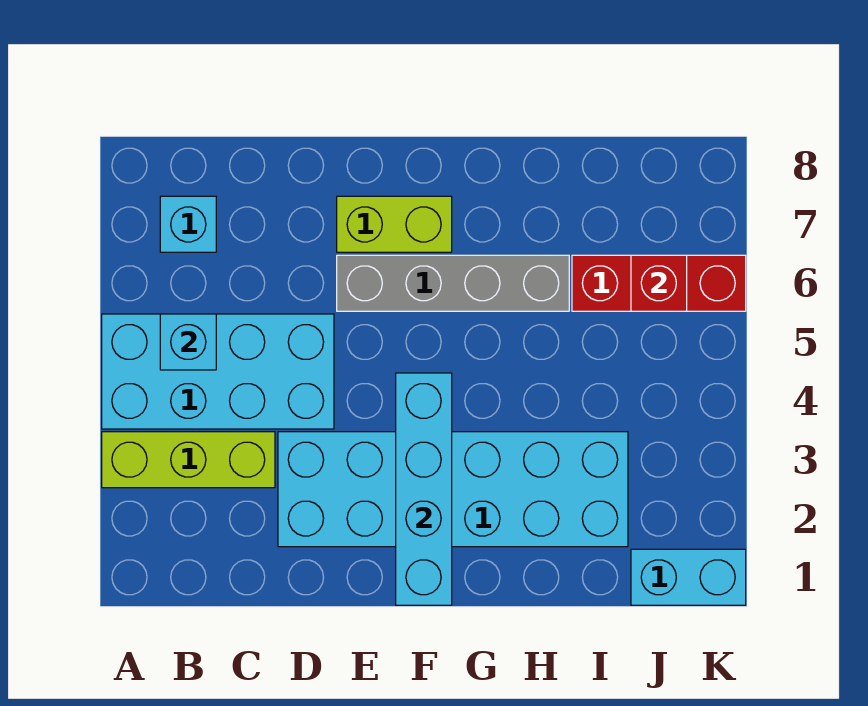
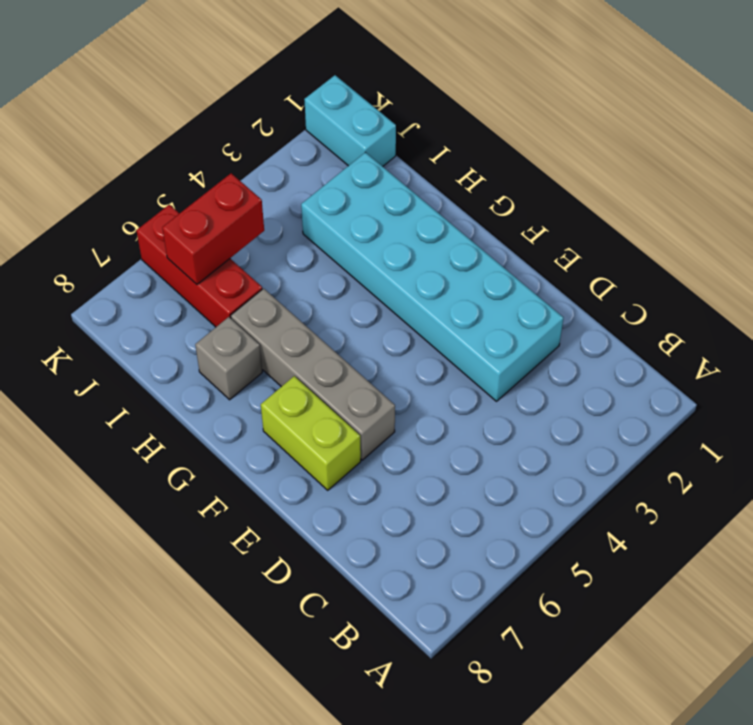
grey 1x1 brick [195,317,262,400] -> none
red 1x2 brick [162,173,264,284] -> red 1x1 brick [631,255,687,311]
none -> lime 1x3 brick [102,432,275,488]
none -> cyan 2x4 brick [102,314,334,429]

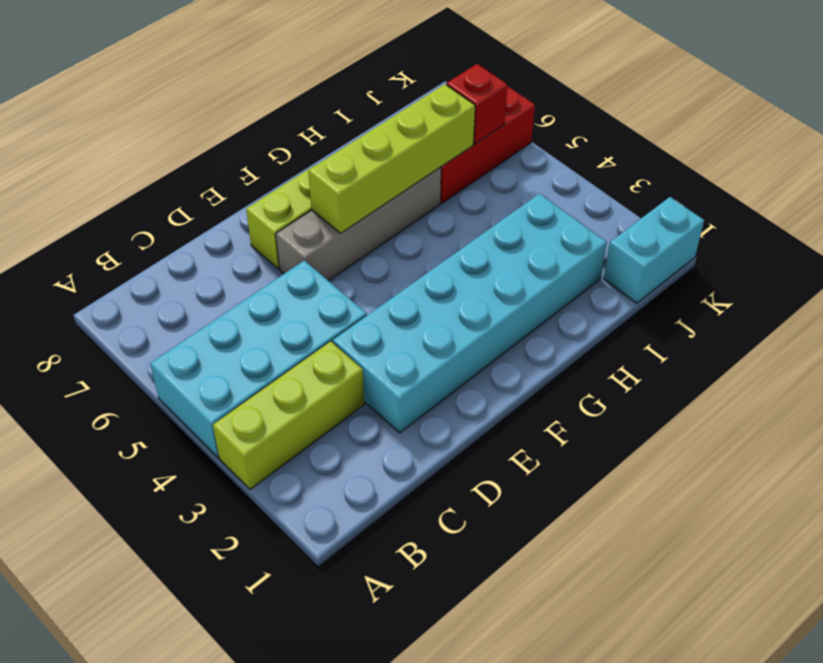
lime 1x4 brick [308,84,475,233] -> none
none -> cyan 1x1 brick [160,196,216,252]
none -> cyan 1x1 brick [160,314,216,370]

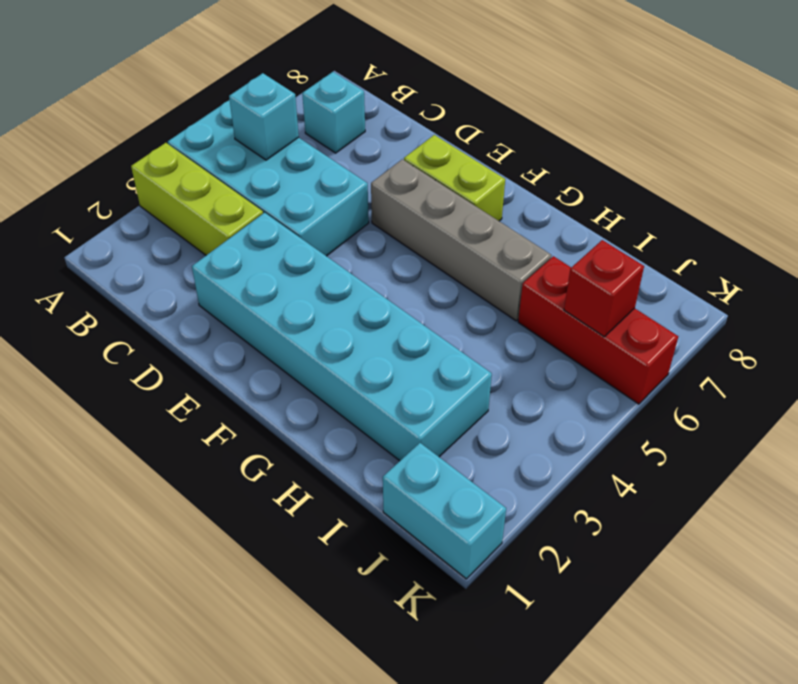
none -> cyan 1x4 brick [396,373,452,605]

